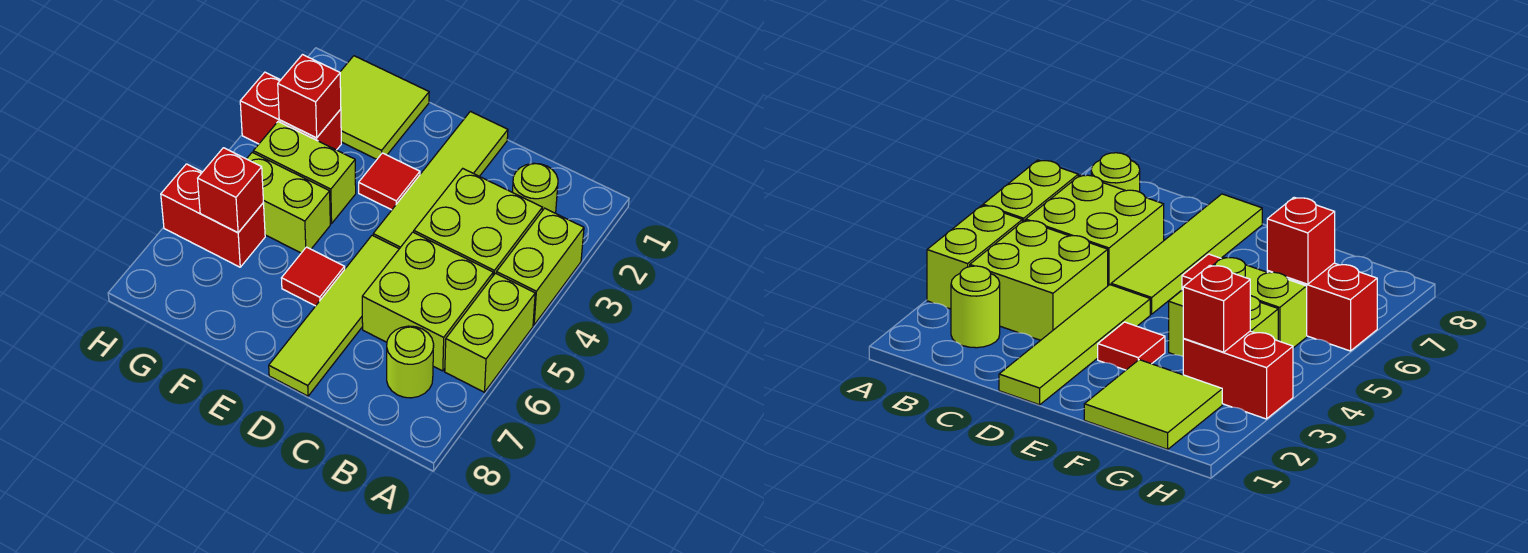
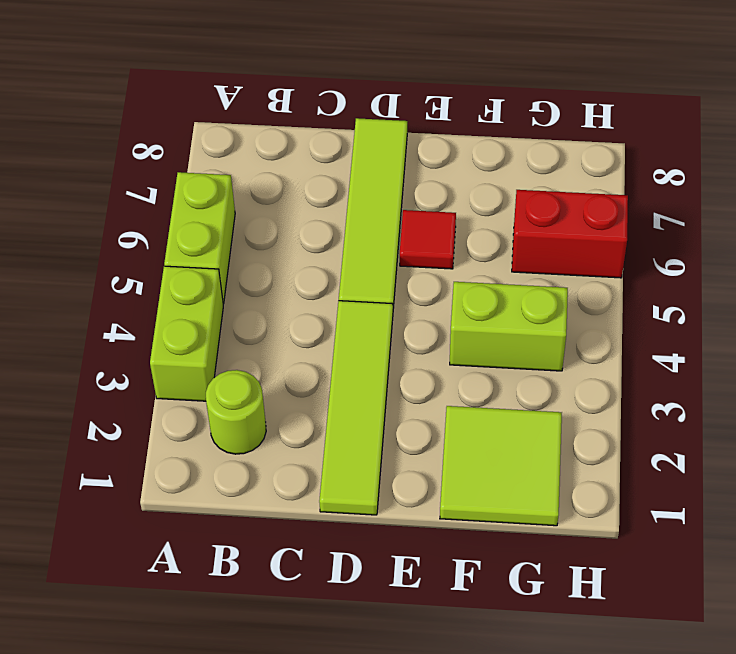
none -> lime 2x2 brick [414,169,542,276]
none -> lime 2x2 brick [362,232,493,371]
none -> lime 1x1 round brick [387,326,434,398]

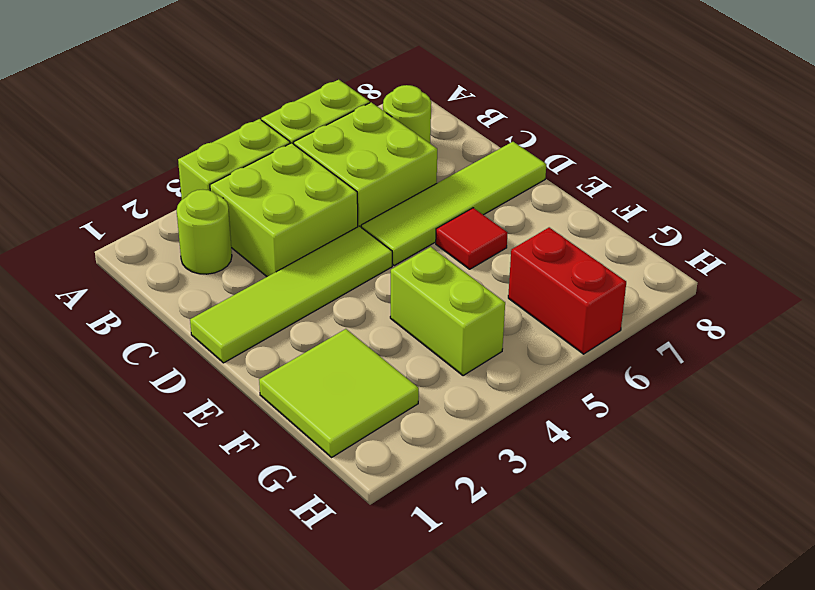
none -> red 1x1 tile [359,153,420,210]
none -> lime 1x2 brick [247,152,330,253]
none -> red 1x2 brick [240,72,341,150]

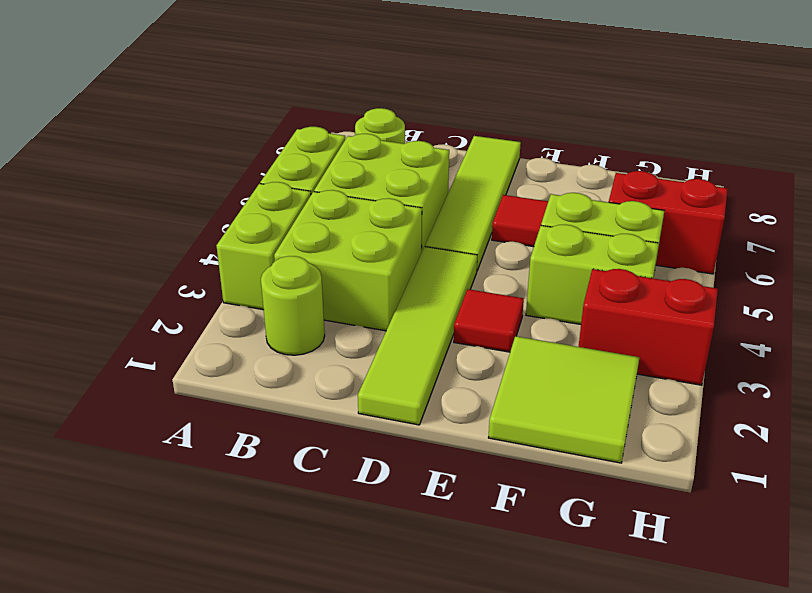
none -> red 1x1 brick [278,55,341,138]
none -> red 1x1 brick [198,148,263,233]

